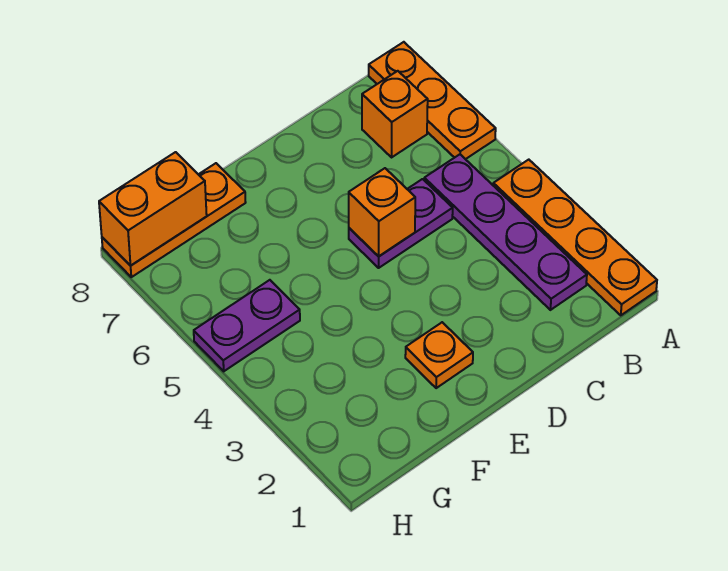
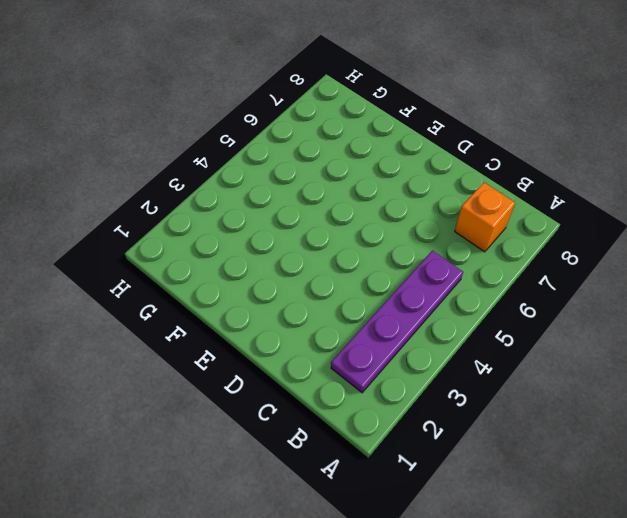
none -> orange 1x4 plate [493,160,657,315]
none -> orange 1x3 plate [369,42,496,159]

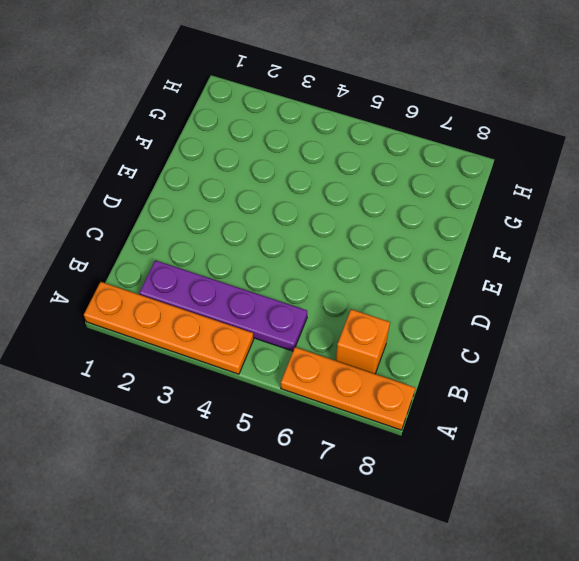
none -> purple 1x2 plate [349,179,453,268]
none -> orange 1x1 plate [405,322,473,388]

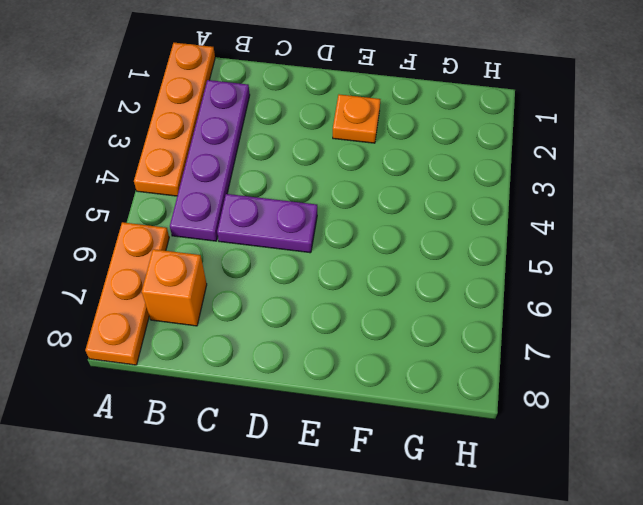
none -> orange 1x3 plate [102,163,246,277]
none -> purple 1x2 plate [194,280,300,371]

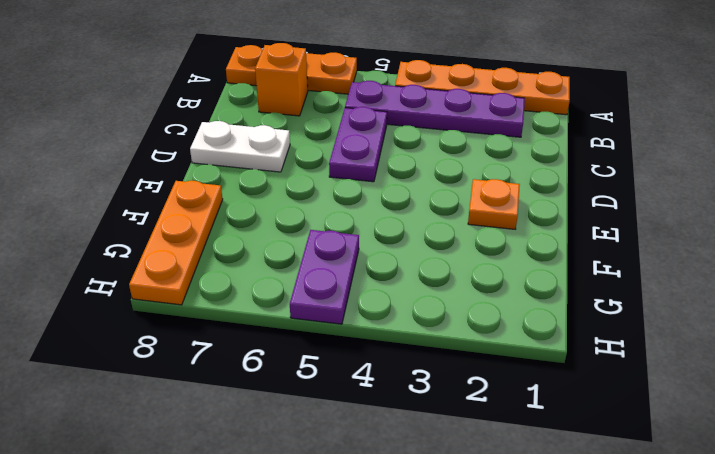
white 1x2 plate [190,121,290,172] -> none
none -> orange 1x1 brick [349,168,415,256]
none -> orange 1x2 brick [99,152,207,266]

